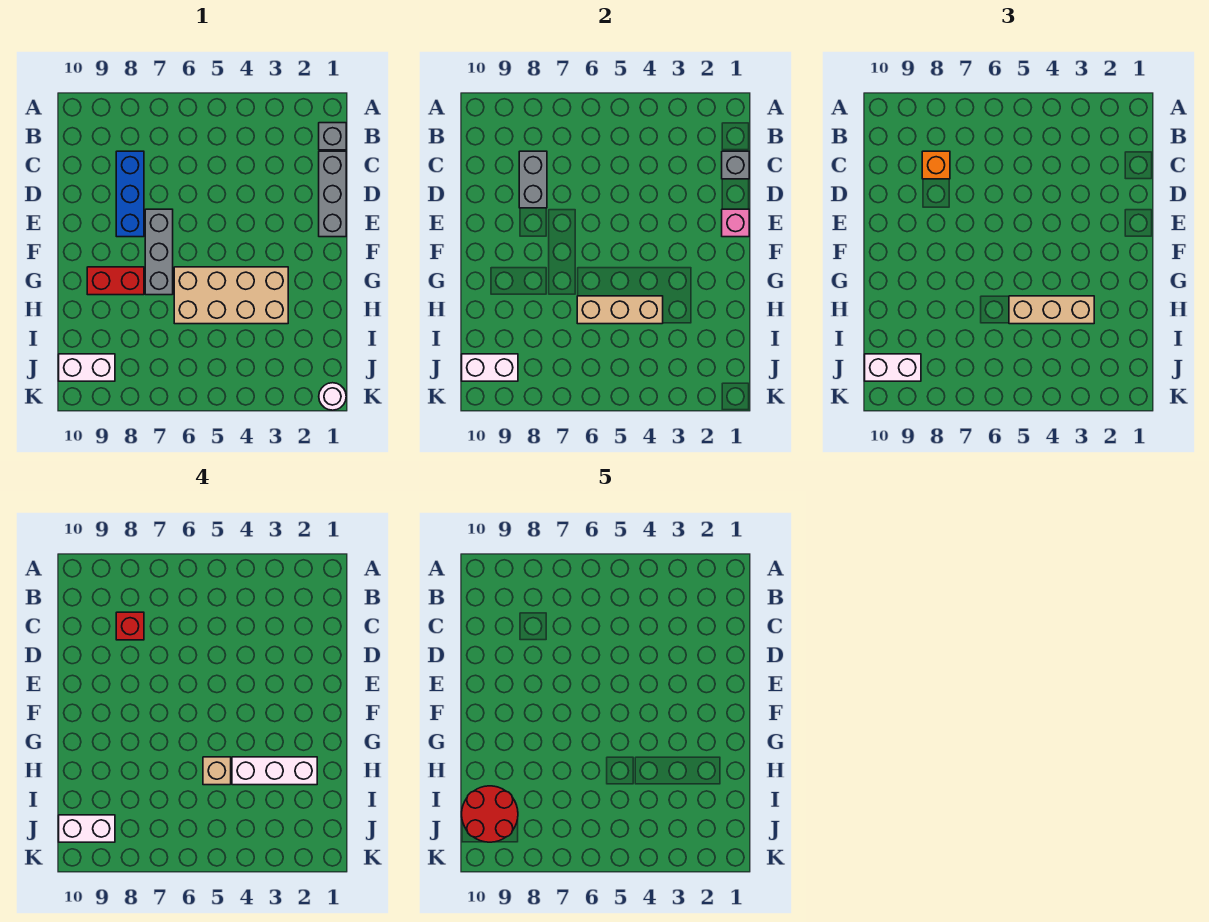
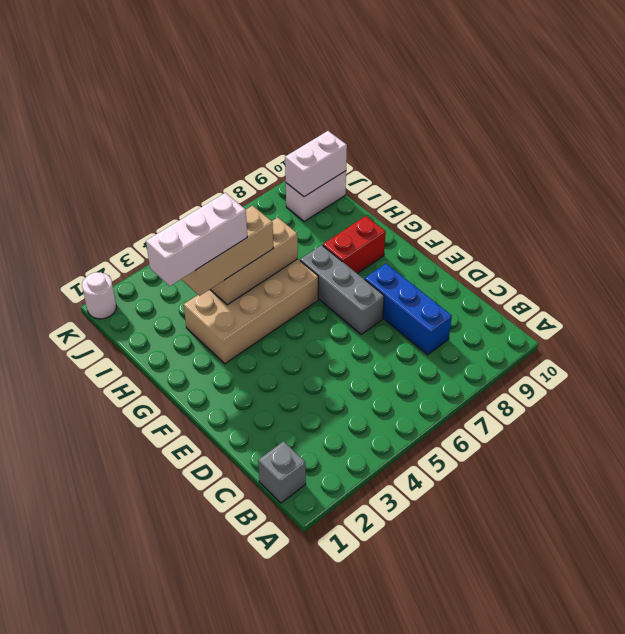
none -> grey 1x3 brick [319,151,346,237]
none -> grey 1x1 brick [722,151,749,179]
none -> grey 1x2 brick [519,151,547,208]

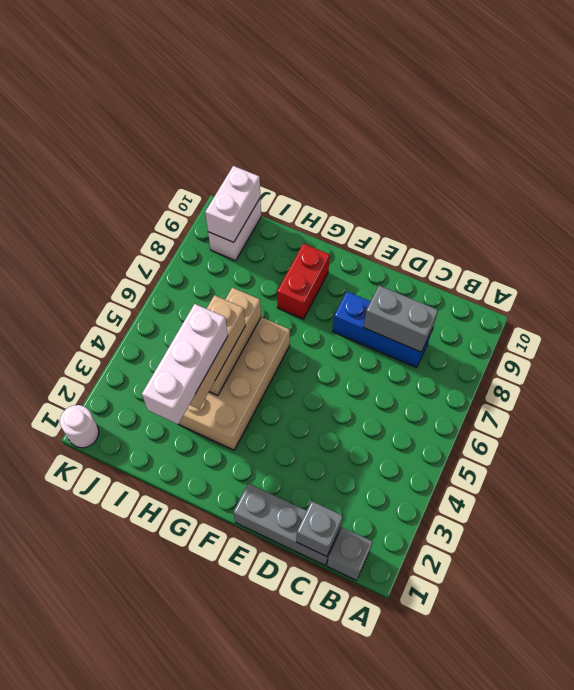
none -> grey 1x3 brick [145,209,173,295]
none -> pink 1x1 brick [722,209,749,237]
none -> orange 1x1 brick [922,151,950,179]

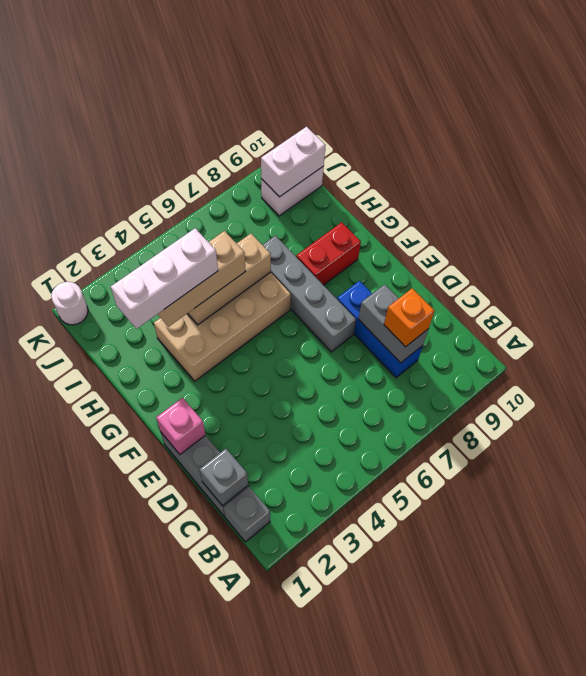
grey 1x4 brick [263,236,356,352] -> grey 1x3 brick [145,209,173,295]
none -> white 1x2 brick [865,354,921,381]
none -> red 1x1 brick [116,612,144,640]
none -> tan 1x1 brick [203,757,231,785]

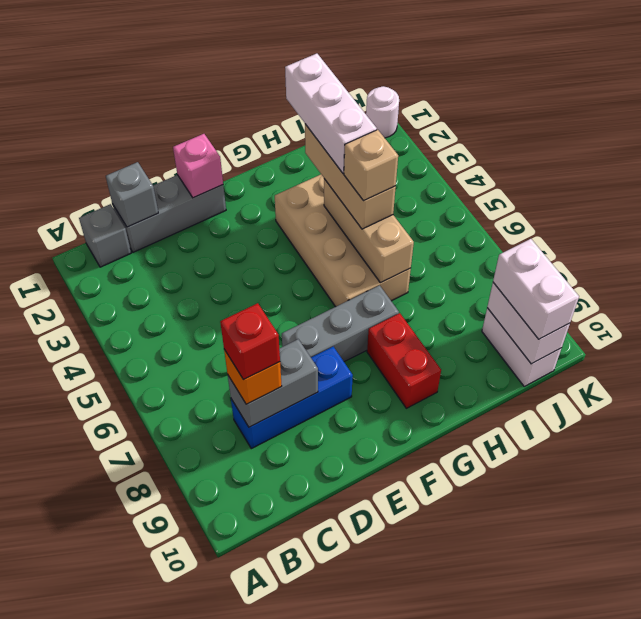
none -> white 1x2 brick [59,815,115,842]
none -> red 2x2 round brick [462,786,518,842]

